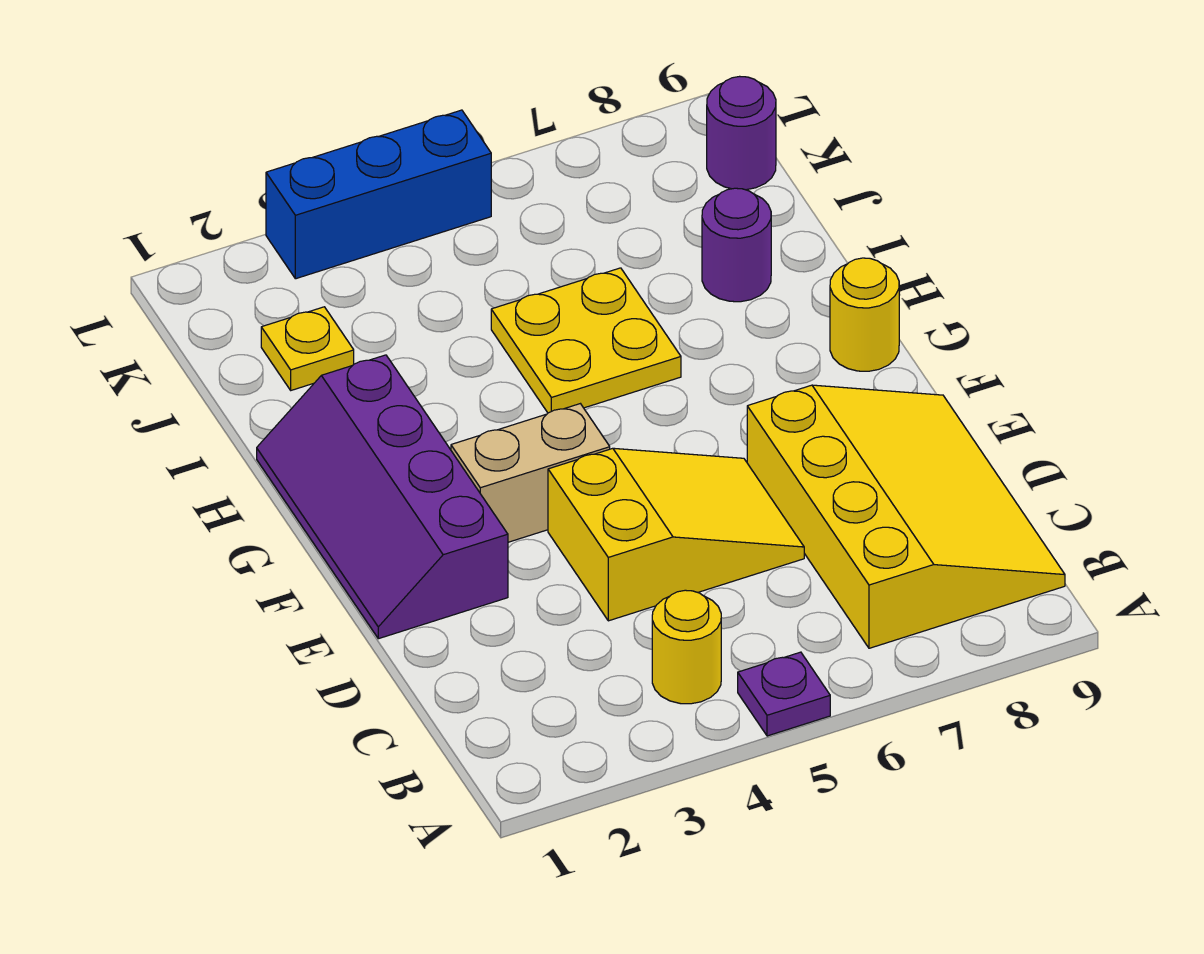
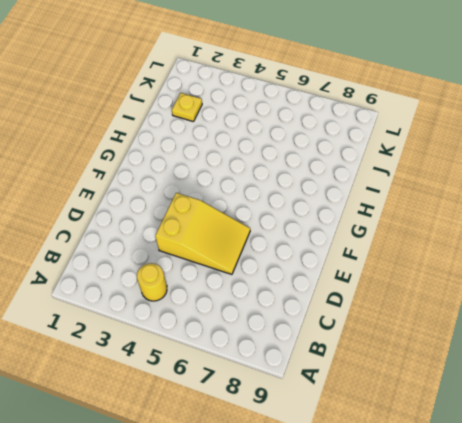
none -> purple 1x1 plate [738,652,830,736]
none -> yellow 3x4 slope [747,385,1065,648]
none -> purple 2x4 slope [257,355,508,639]

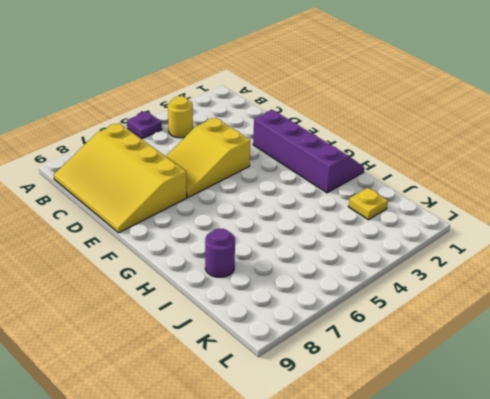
none -> tan 1x2 brick [451,404,610,542]
none -> yellow 1x1 round brick [830,258,899,371]
none -> yellow 2x2 plate [491,268,681,413]

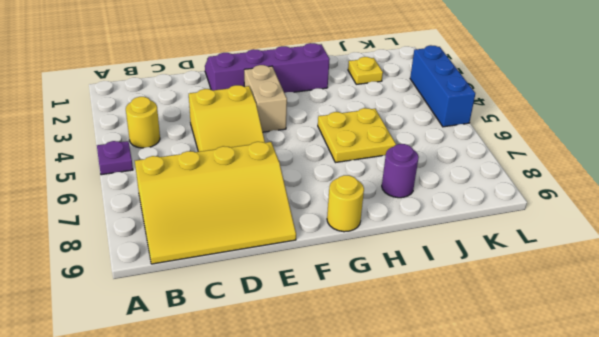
none -> purple 1x1 round brick [707,76,776,190]

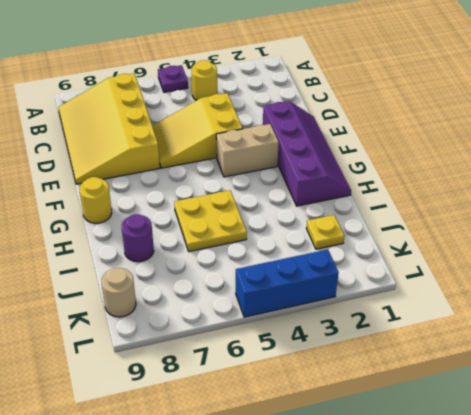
tan 1x1 round brick [102,268,136,317] -> purple 1x1 round brick [707,76,776,190]

